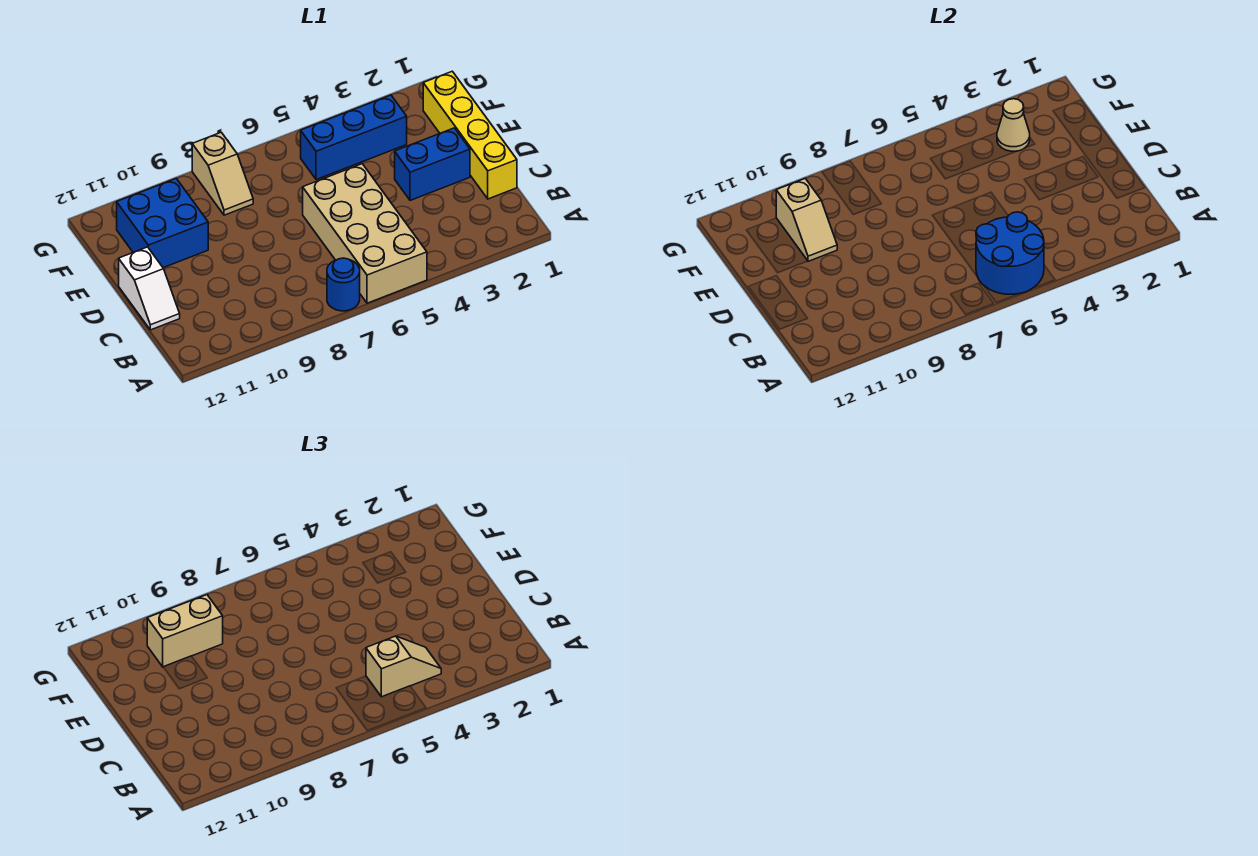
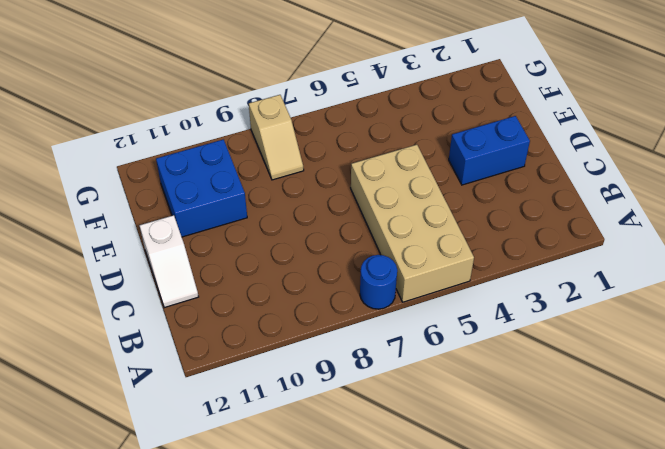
none -> yellow 1x4 brick [423,71,517,199]
none -> blue 1x3 brick [301,95,407,180]
none -> blue 2x2 round brick [976,212,1044,294]

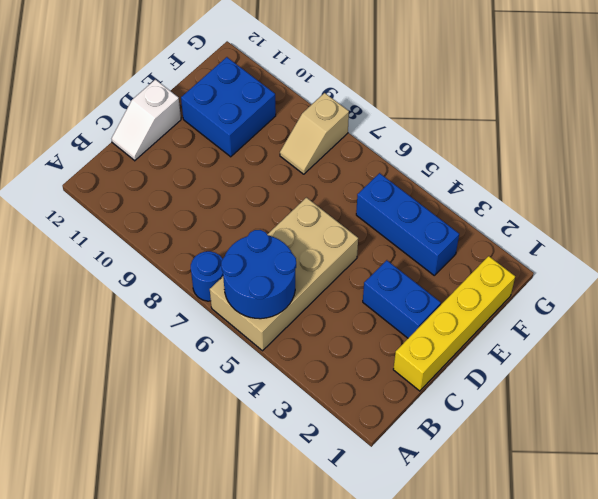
none -> tan 1x2 slope [776,178,837,261]
none -> tan 1x1 cone [997,99,1030,151]
none -> tan 1x2 slope [366,636,441,697]

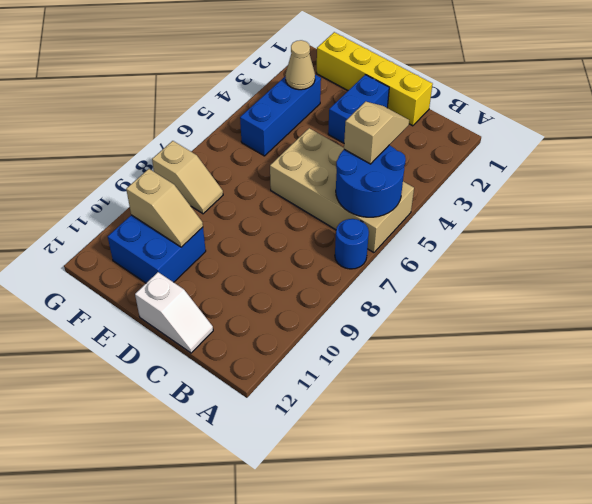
none -> tan 1x2 brick [147,595,223,667]

